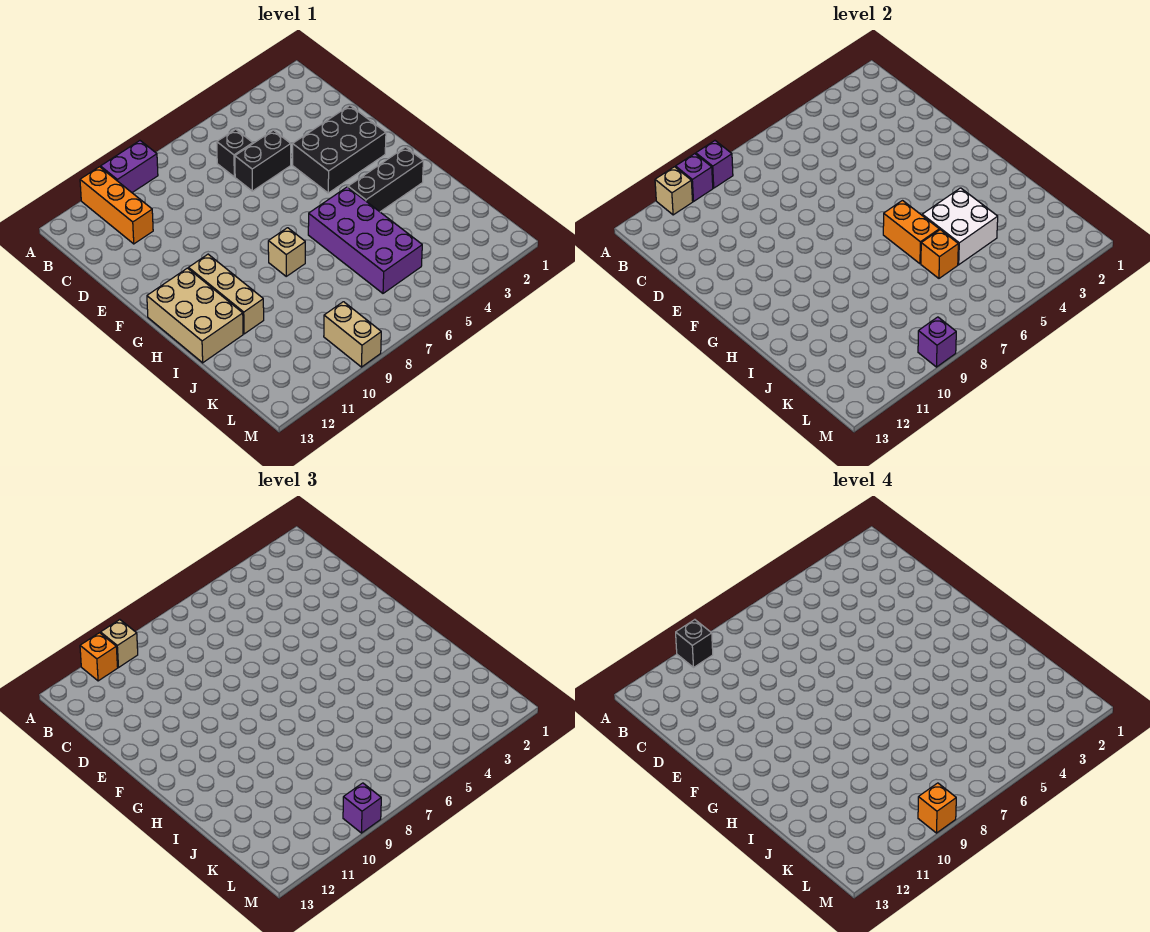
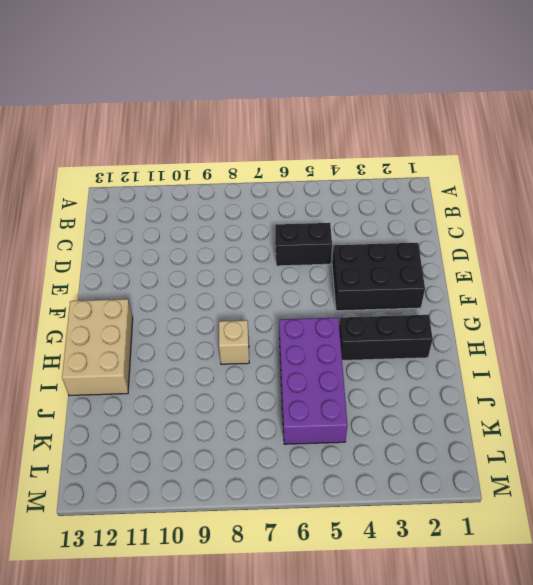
none -> purple 1x2 brick [101,141,158,193]
none -> orange 1x3 brick [80,167,153,244]
none -> black 1x1 brick [217,129,253,177]

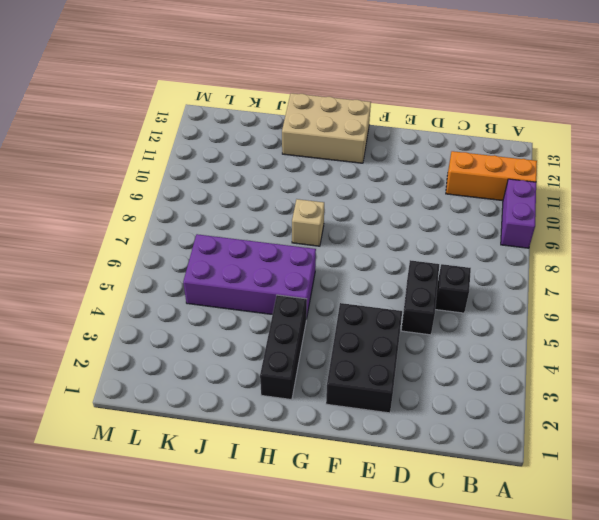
none -> tan 1x3 brick [189,254,264,334]
none -> tan 1x2 brick [324,302,381,367]
none -> purple 1x1 brick [696,141,733,188]

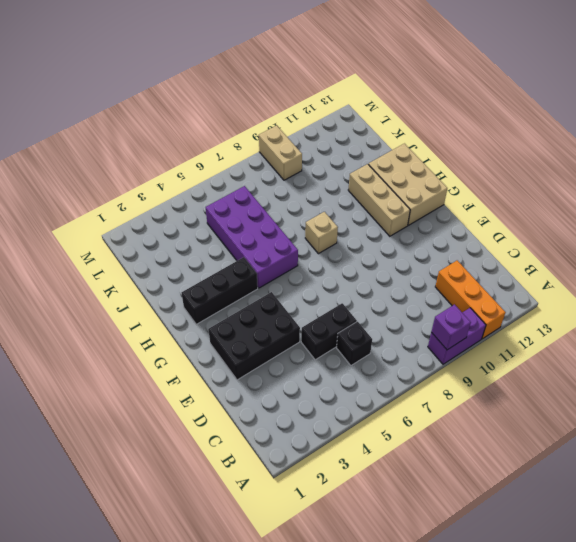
none -> purple 1x1 brick [676,154,713,201]
none -> tan 1x1 brick [655,167,693,215]
none -> orange 1x2 brick [883,201,939,264]

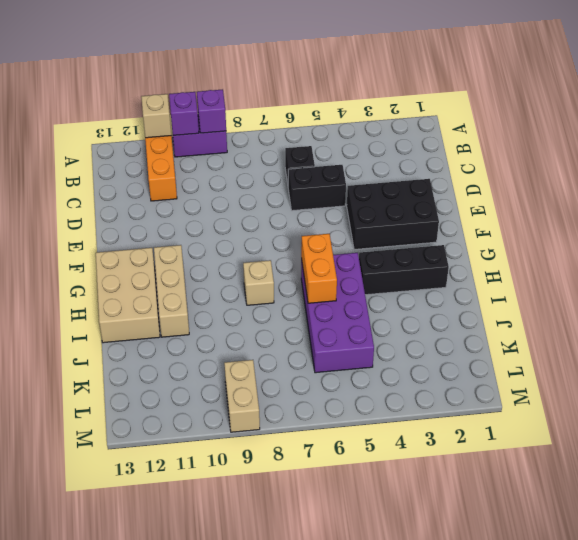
none -> white 2x2 brick [922,188,998,265]
none -> orange 1x1 brick [921,230,958,278]
none -> purple 1x1 brick [918,317,956,367]

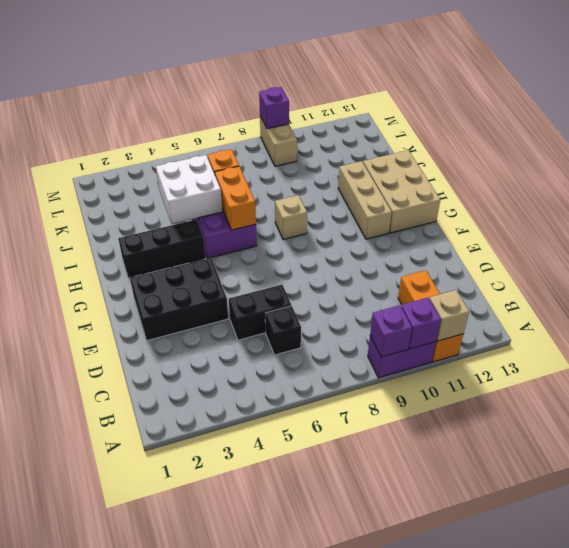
none -> tan 1x1 brick [101,620,138,667]
none -> orange 1x1 brick [80,633,118,681]
none -> purple 1x1 brick [343,783,381,833]

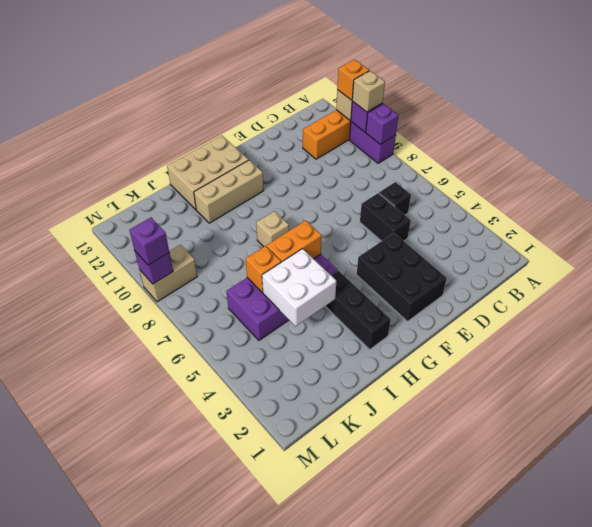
none -> black 1x1 brick [676,620,713,667]
none -> orange 1x1 brick [918,783,956,833]

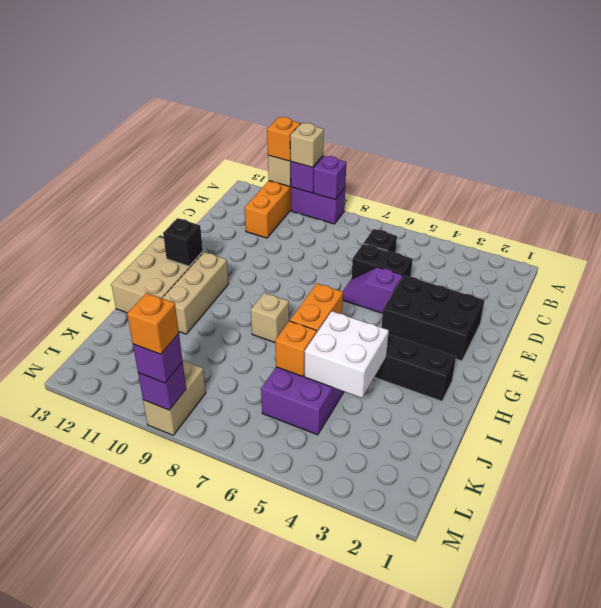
purple 1x2 slope [343,267,403,313] -> none
black 1x1 brick [163,218,203,266] -> black 1x1 brick moved to [676,620,713,667]

